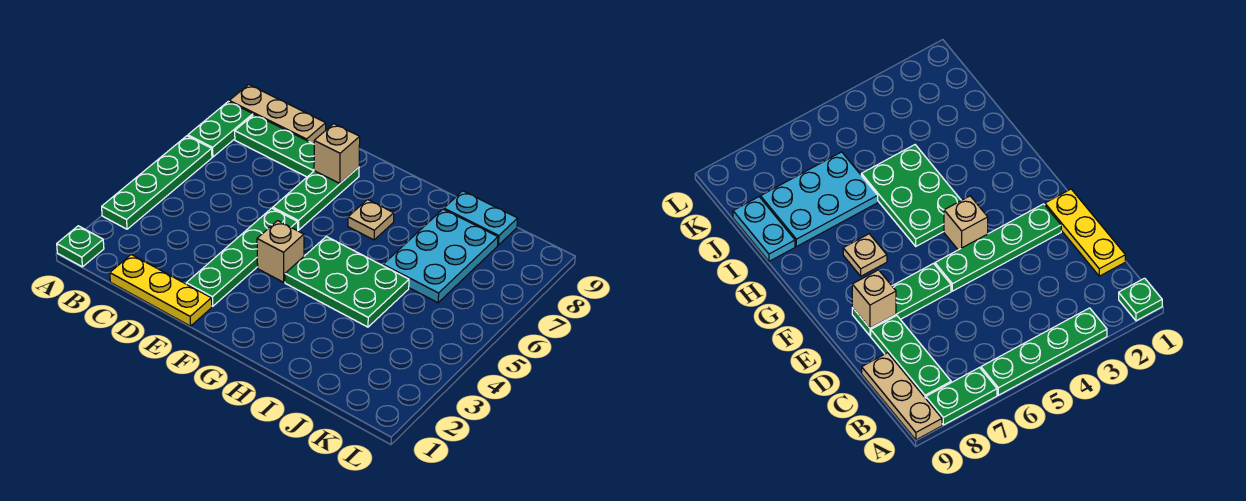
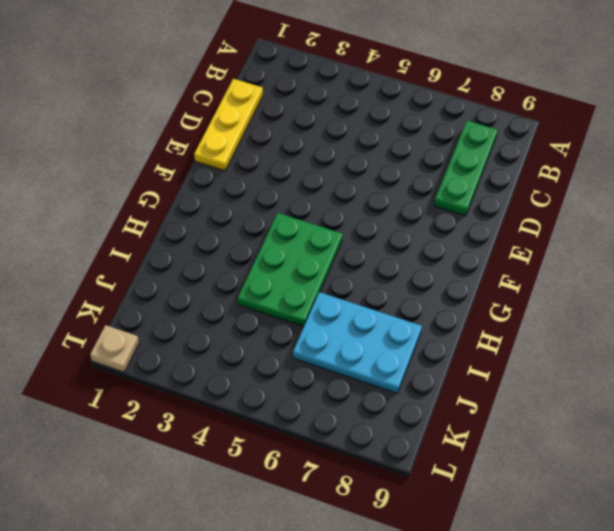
tan 1x1 plate [90,325,139,372] -> tan 1x1 plate moved to [348,200,394,240]
none -> green 1x1 plate [57,226,104,267]
none -> green 1x4 plate [102,136,212,229]
none -> green 1x2 plate [188,101,253,157]

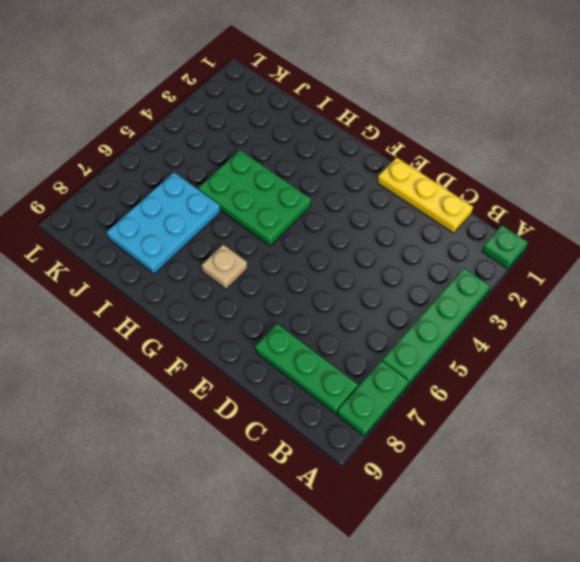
none -> tan 1x3 plate [229,85,326,143]
none -> green 1x4 plate [186,208,298,306]
none -> green 1x3 plate [273,167,359,230]

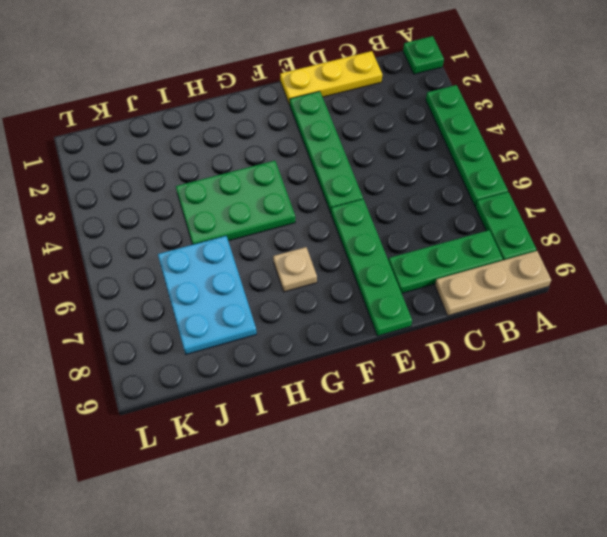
green 1x4 plate [331,199,412,336] -> green 1x3 plate [273,167,359,230]
none -> tan 1x1 brick [257,221,304,282]
none -> cyan 1x2 plate [444,191,518,245]
none -> tan 1x1 brick [314,124,360,184]

